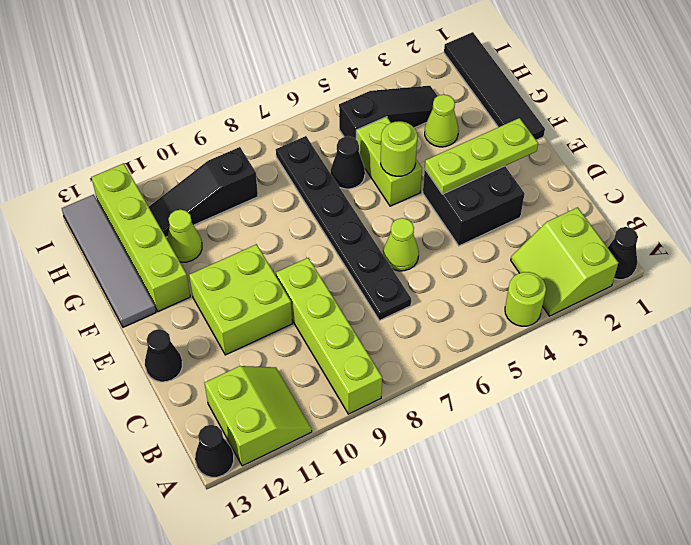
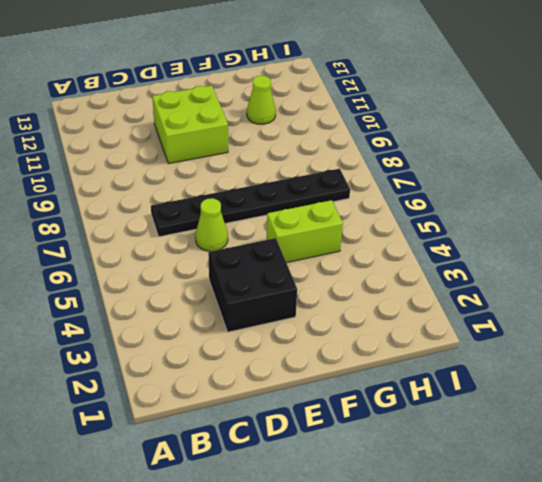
none -> black 1x1 cone [608,227,638,280]
none -> lime 2x2 slope [511,207,618,316]
none -> lime 1x1 round brick [505,272,546,326]

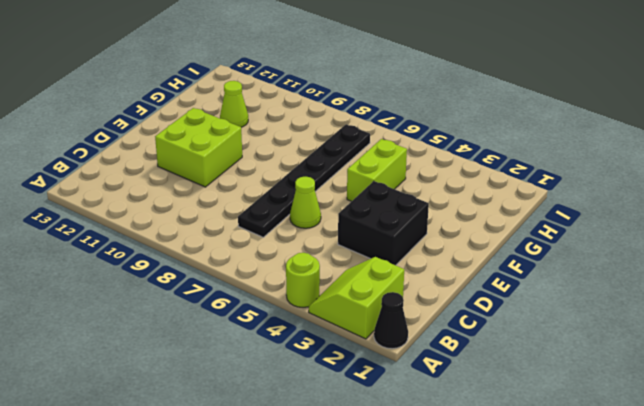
none -> lime 1x4 brick [276,258,382,414]
none -> lime 2x2 slope [205,366,312,466]
none -> black 1x1 cone [195,425,234,477]

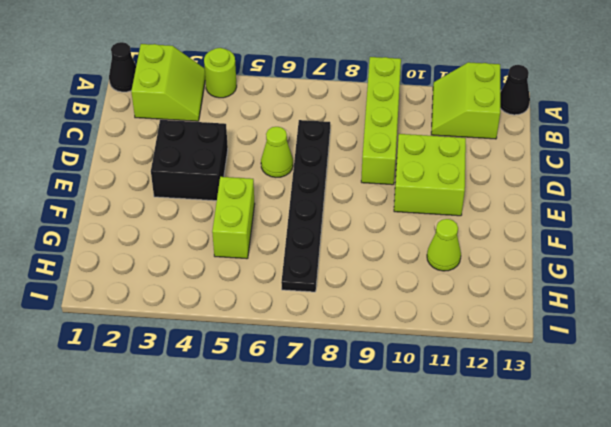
none -> black 1x1 cone [145,329,182,382]
none -> black 1x4 tile [444,32,545,140]
none -> lime 1x4 brick [91,163,190,312]

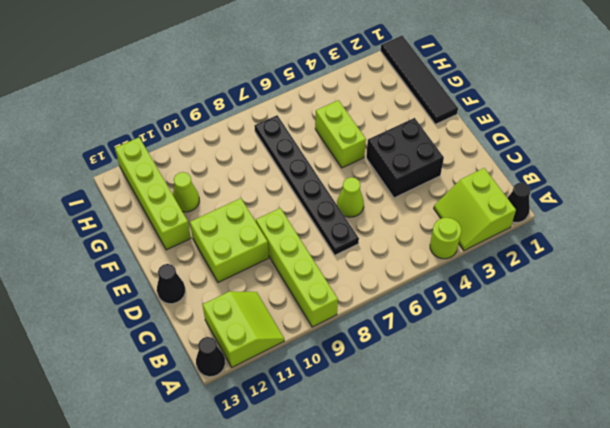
none -> grey 1x4 tile [62,195,156,327]
none -> lime 1x1 cone [425,94,459,147]
none -> black 1x1 cone [331,136,365,189]

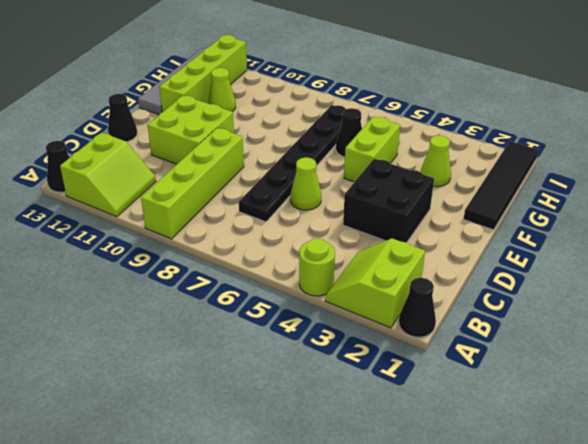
none -> black 1x3 slope [339,86,437,139]
none -> black 1x3 slope [149,147,258,237]
none -> lime 1x3 plate [425,118,538,194]

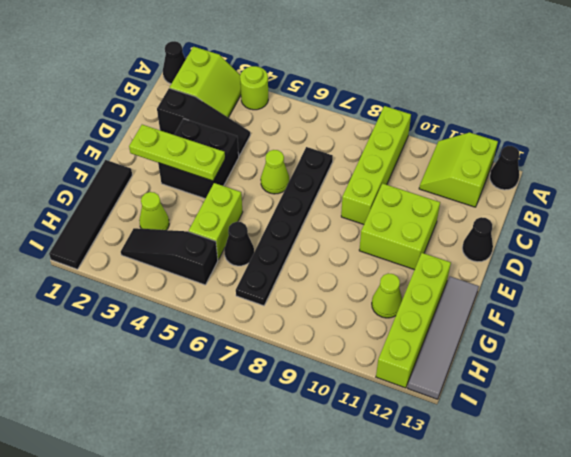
black 1x3 slope [157,88,250,156] -> black 1x3 slope moved to [149,147,258,237]
none -> lime 1x1 round brick [381,121,417,176]

